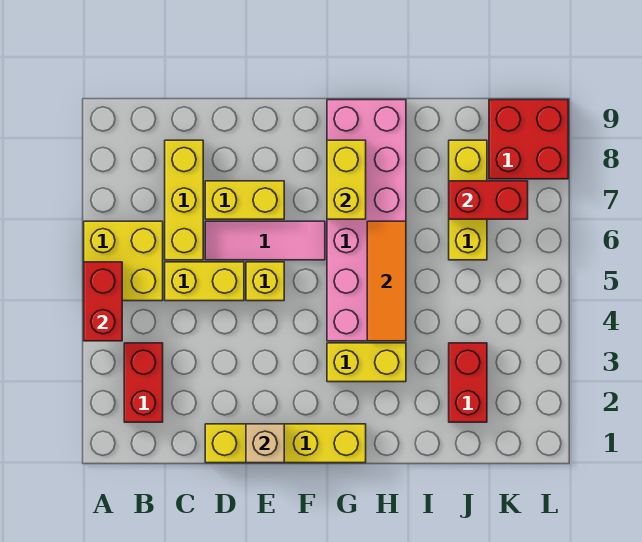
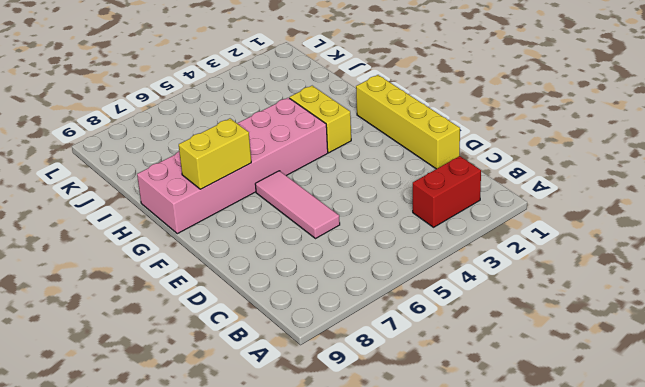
none -> yellow 2x2 brick [84,221,163,301]
none -> yellow 1x2 brick [165,262,244,301]
none -> yellow 1x3 brick [165,140,203,260]

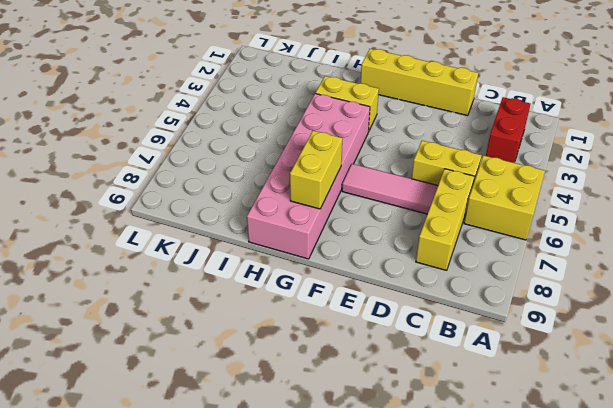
none -> yellow 1x2 brick [205,181,284,219]
none -> yellow 1x1 brick [246,262,284,301]
none -> red 1x2 brick [449,343,487,422]

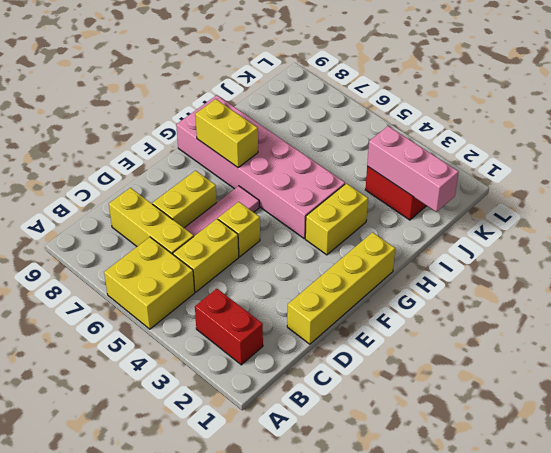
pink 1x3 brick [367,126,459,212] -> none
none -> yellow 1x3 brick [449,140,487,260]
none -> red 2x2 brick [489,100,568,179]
none -> red 1x2 brick [84,262,122,341]

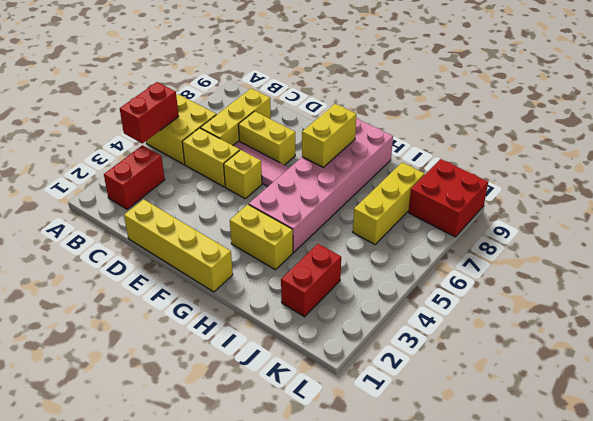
none -> tan 1x1 brick [246,424,284,463]
none -> orange 1x3 tile [367,221,406,341]
none -> red 1x2 brick [449,181,528,219]

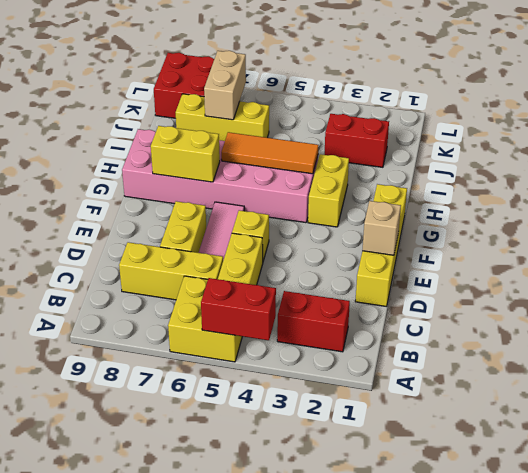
tan 1x2 brick [204,51,246,120] -> red 1x2 brick [449,181,528,219]

